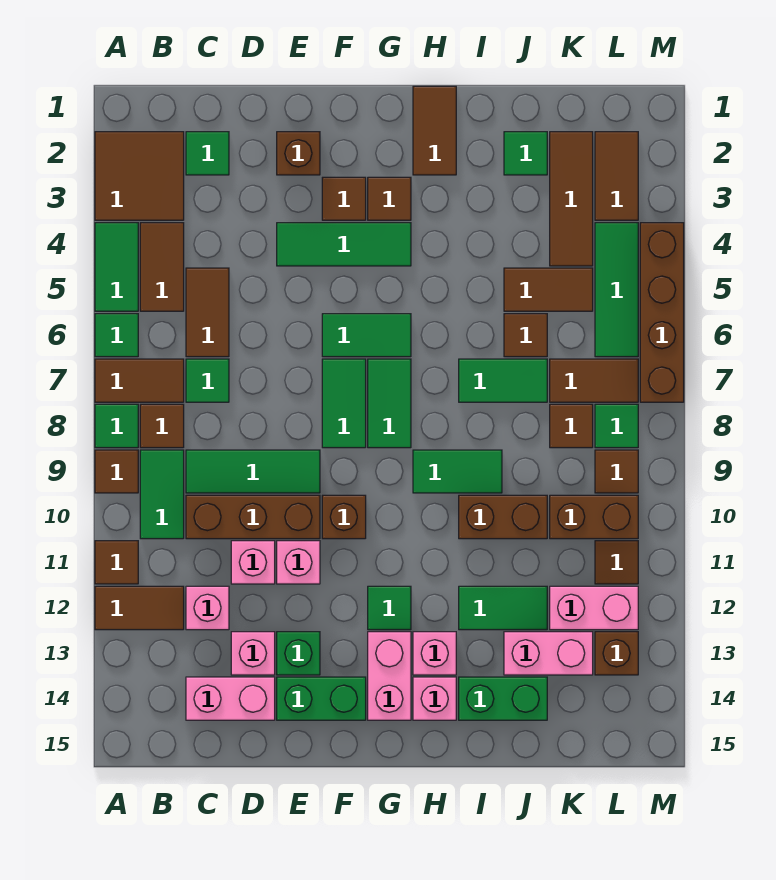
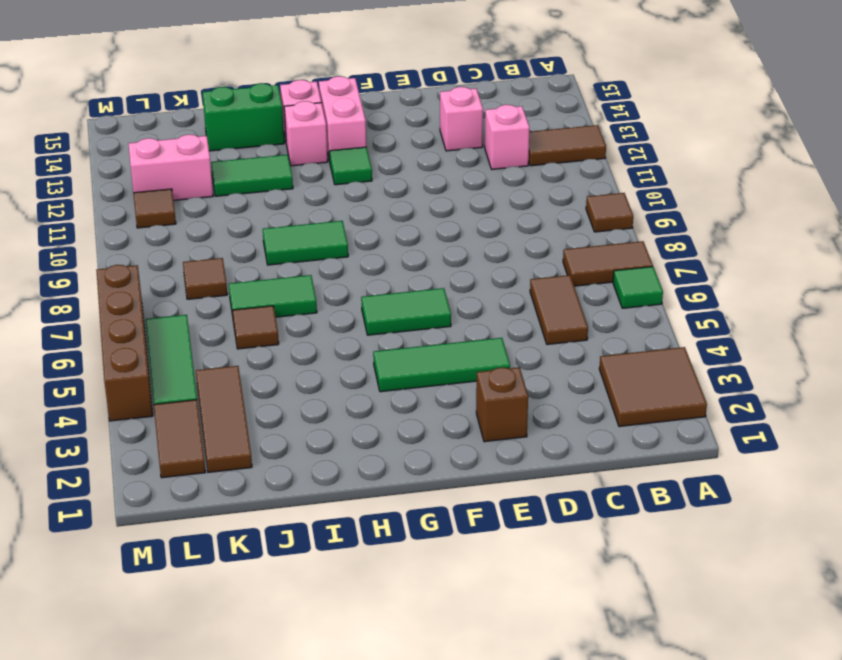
none -> green 1x2 tile [95,223,138,311]
none -> green 1x1 tile [95,404,138,448]
none -> brown 1x1 tile [95,541,138,584]
none -> brown 1x2 tile [140,223,184,311]

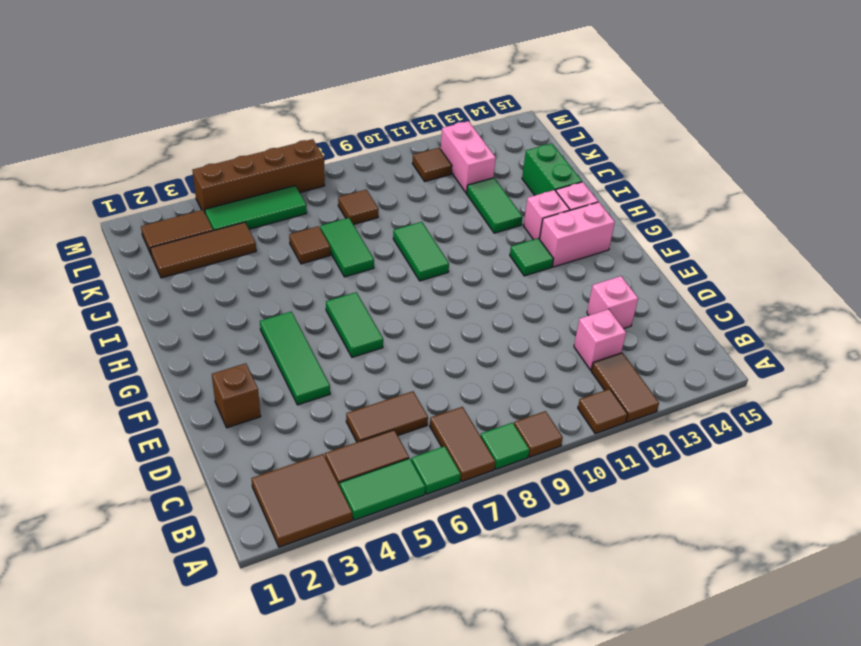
none -> brown 1x1 tile [140,404,184,448]
none -> green 1x2 tile [140,450,184,539]
none -> green 1x1 tile [186,132,229,175]
none -> green 1x1 tile [186,359,229,402]

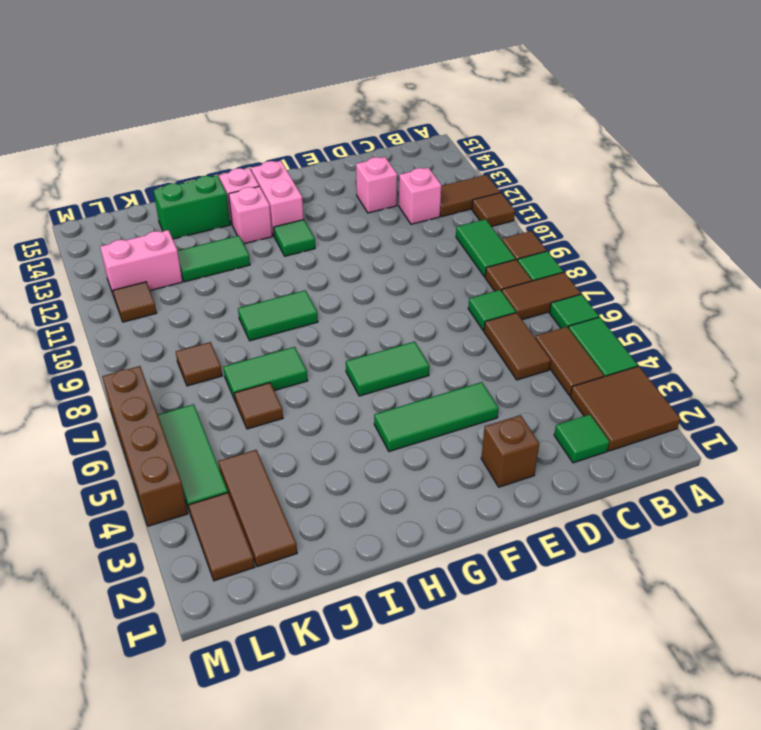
none -> green 1x3 tile [186,450,320,493]
none -> brown 1x3 brick [186,495,320,539]
none -> pink 1x2 brick [186,677,275,720]
none -> pink 1x1 brick [231,541,275,584]

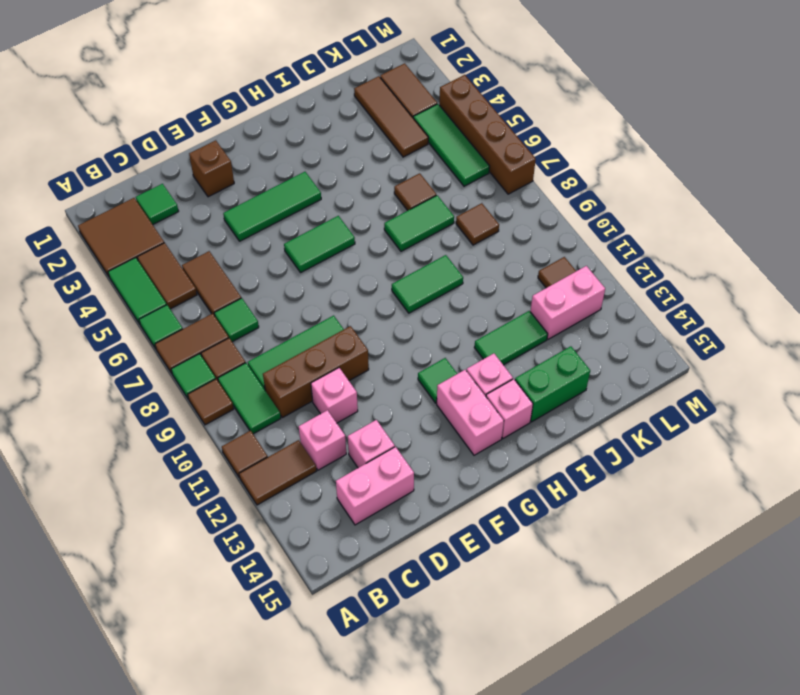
none -> pink 1x1 brick [277,541,320,584]
none -> green 1x1 brick [277,632,320,675]
none -> green 1x2 brick [277,677,366,720]
none -> brown 1x1 tile [322,177,366,220]

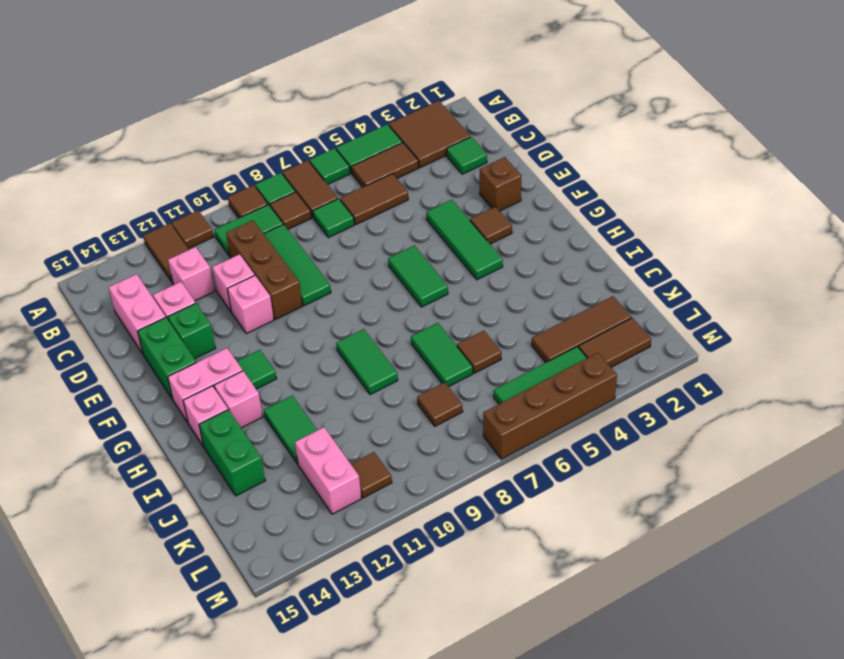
none -> green 1x2 tile [322,359,366,448]
none -> brown 1x1 brick [322,495,366,539]
none -> brown 1x1 tile [368,177,411,220]
none -> green 1x2 tile [368,359,411,448]

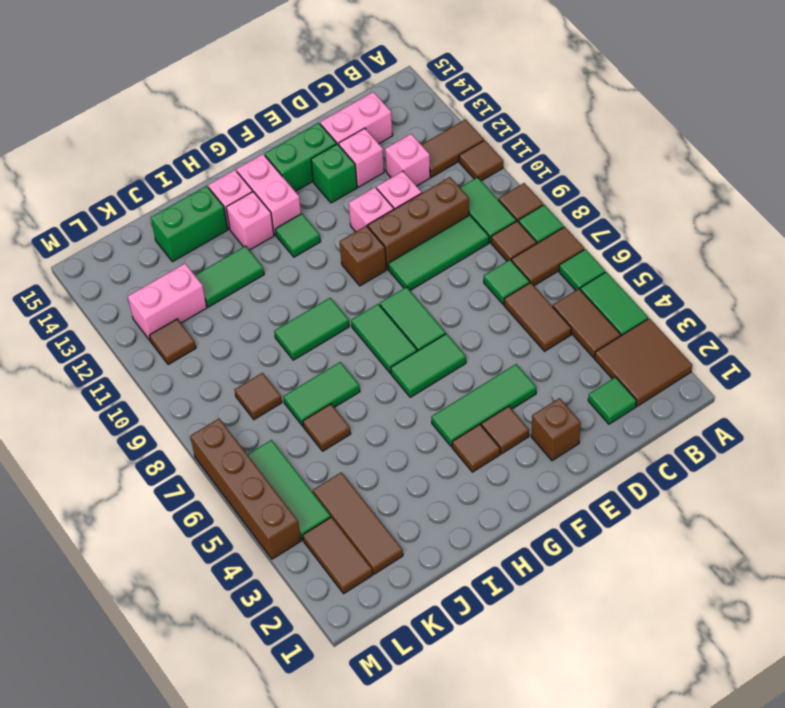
none -> brown 1x2 tile [413,86,456,175]
none -> brown 1x2 brick [459,495,547,539]
none -> green 1x1 tile [504,132,547,175]
none -> brown 1x2 tile [504,268,593,311]

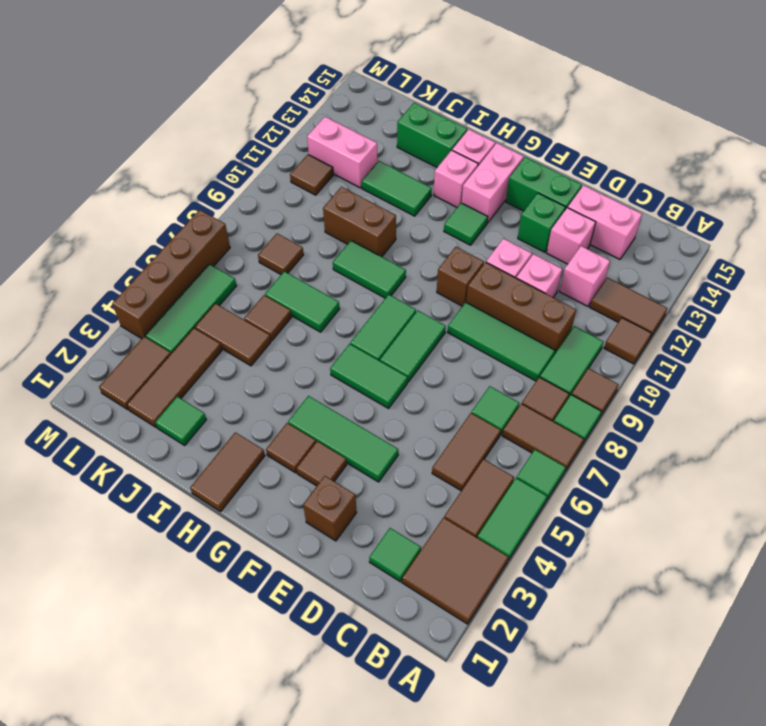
none -> pink 1x2 brick [504,632,593,675]
none -> brown 1x2 tile [550,359,638,402]
none -> brown 1x2 brick [550,495,638,539]
none -> green 1x1 tile [595,404,638,448]

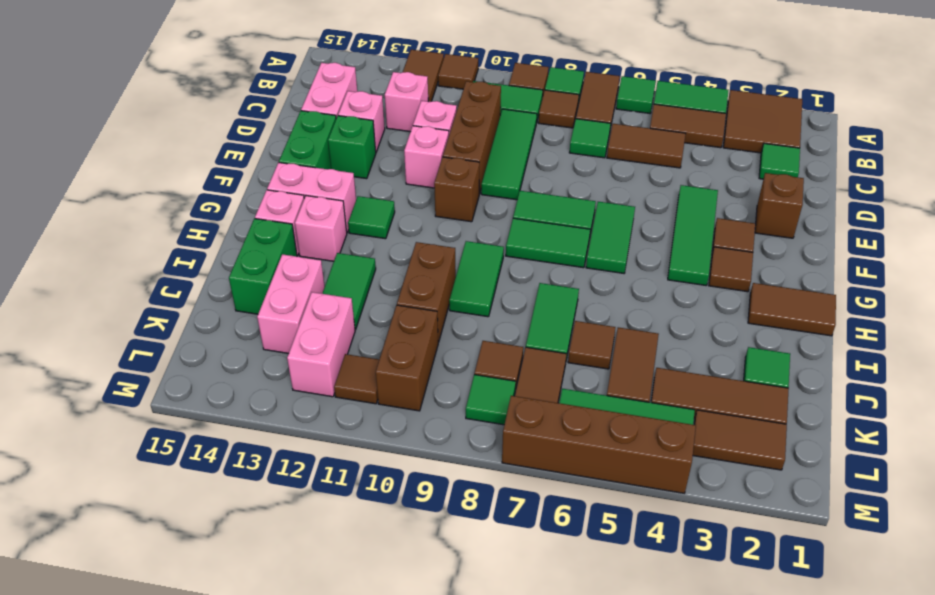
none -> brown 1x1 tile [595,450,638,493]
none -> brown 1x1 brick [595,632,638,675]

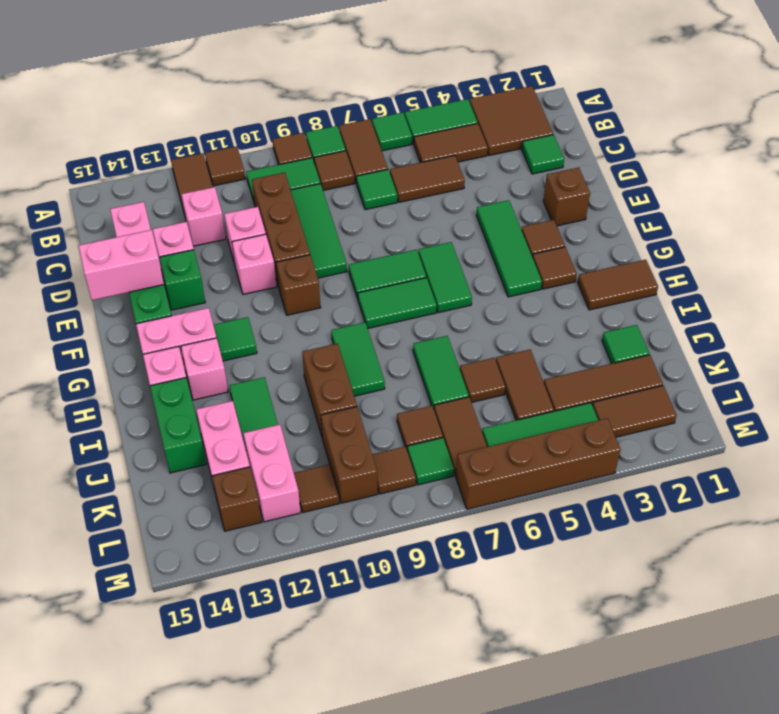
pink 1x2 brick [79,230,164,300] -> none

